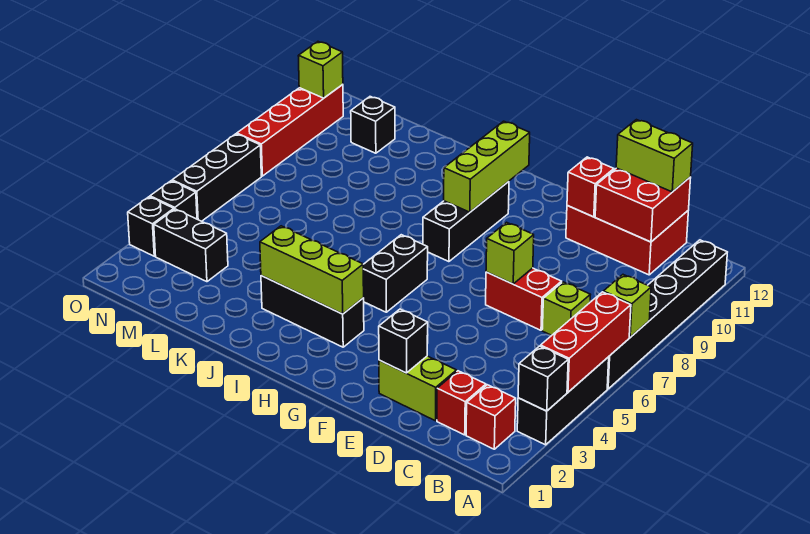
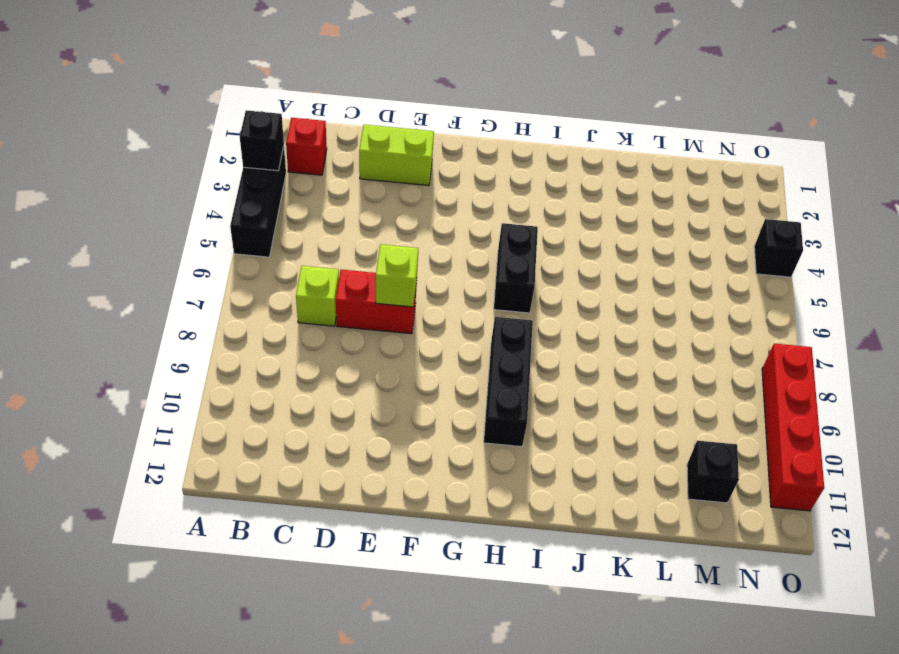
none -> black 1x6 brick [607,240,727,389]
none -> red 1x1 brick [437,371,486,435]
none -> red 2x3 brick [566,206,688,275]

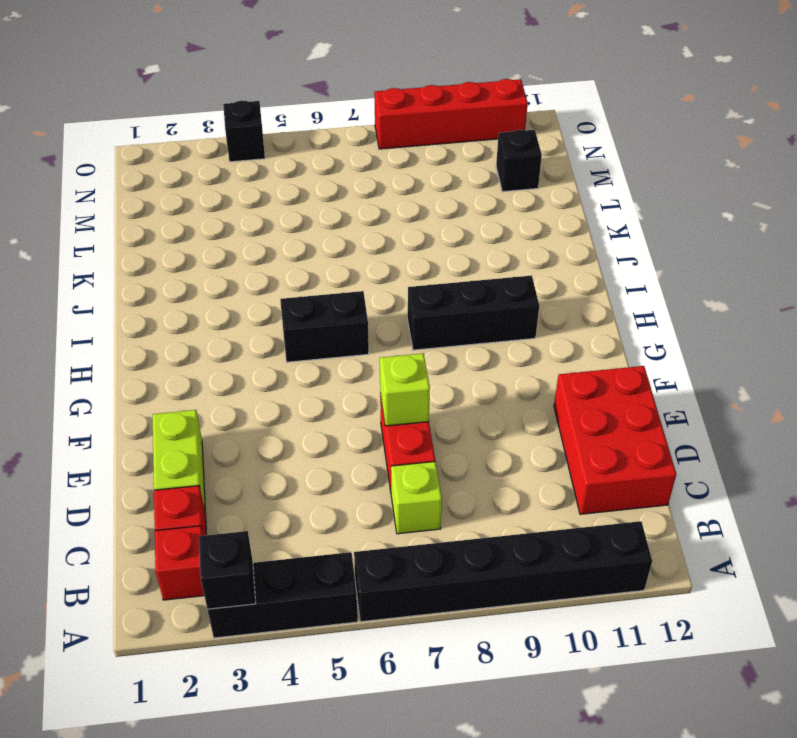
none -> black 1x3 brick [261,276,364,347]
none -> black 1x2 brick [154,209,228,282]
none -> black 1x1 brick [128,197,174,256]

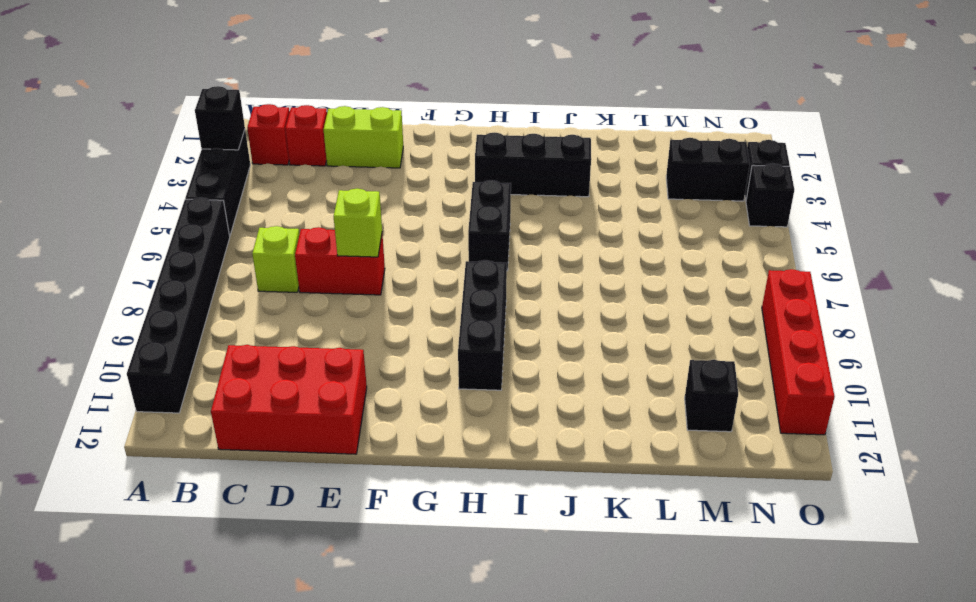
none -> black 1x3 brick [172,134,261,221]
none -> red 1x3 brick [541,292,631,392]
none -> lime 1x1 brick [603,275,651,337]

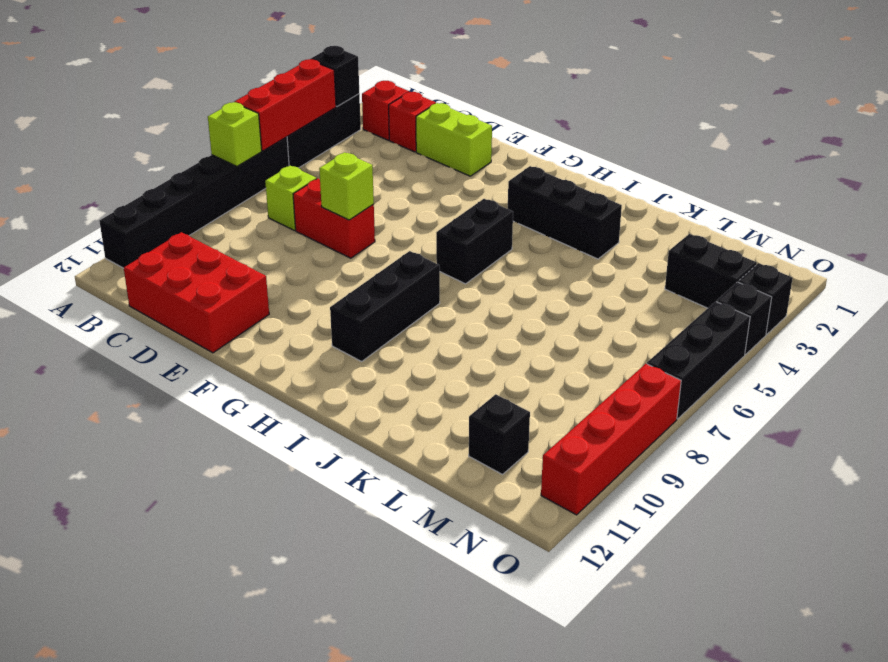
none -> red 2x2 brick [595,168,691,242]
none -> black 1x1 brick [379,309,428,373]
none -> red 1x1 brick [567,157,614,217]

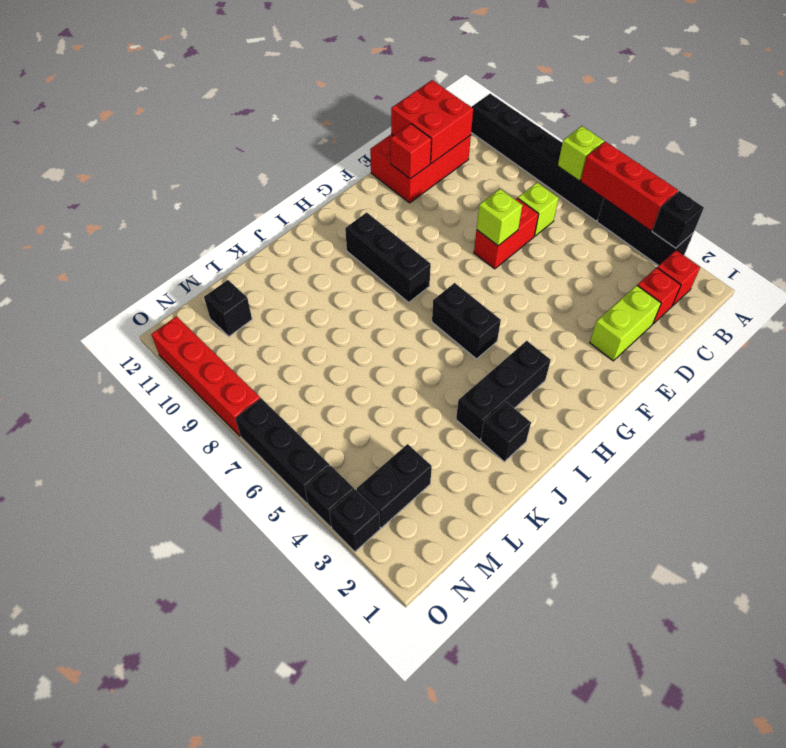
black 1x1 brick [481,402,531,462] -> black 1x1 brick moved to [379,309,428,373]
none -> lime 1x3 brick [260,226,364,314]
none -> lime 1x3 brick [444,121,530,212]
none -> lime 1x1 brick [298,42,343,98]

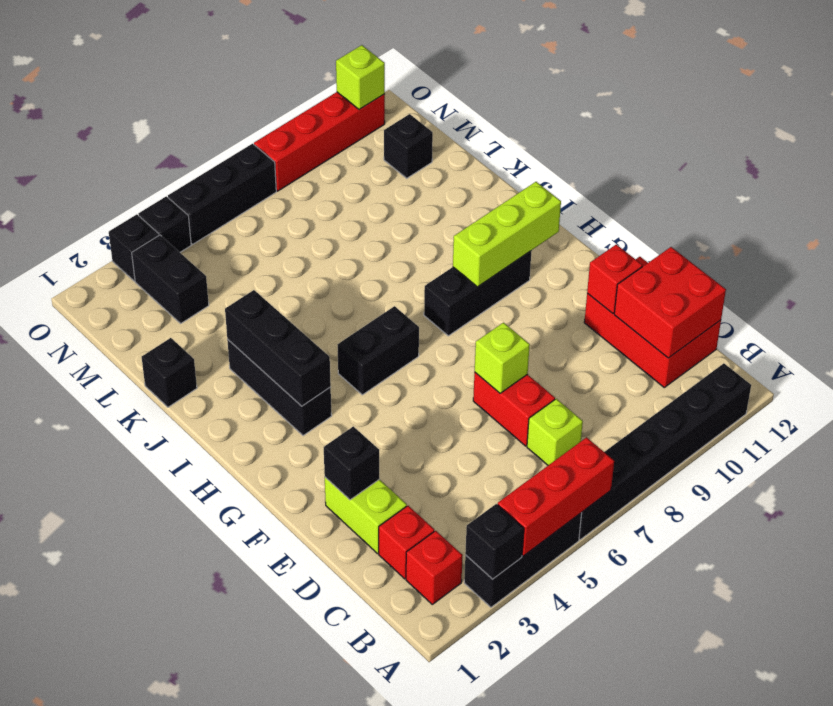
black 1x3 brick [225,290,331,406] -> lime 1x3 brick [260,226,364,314]
black 1x1 brick [142,338,197,407] -> none
none -> lime 1x1 brick [603,275,651,337]
none -> lime 1x2 brick [616,120,693,192]

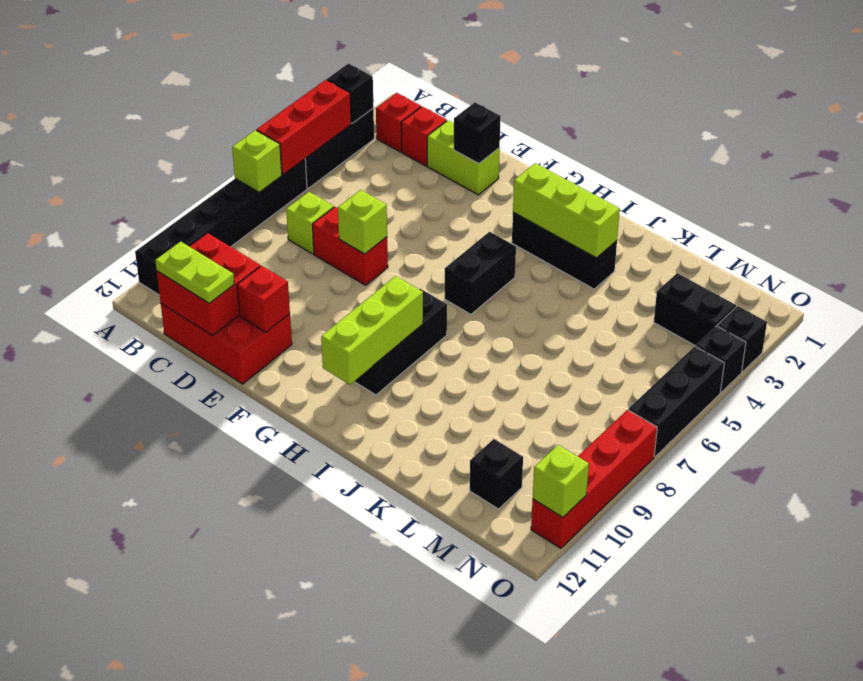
lime 1x2 plate [155,241,234,303] -> lime 1x2 brick [616,120,693,192]

